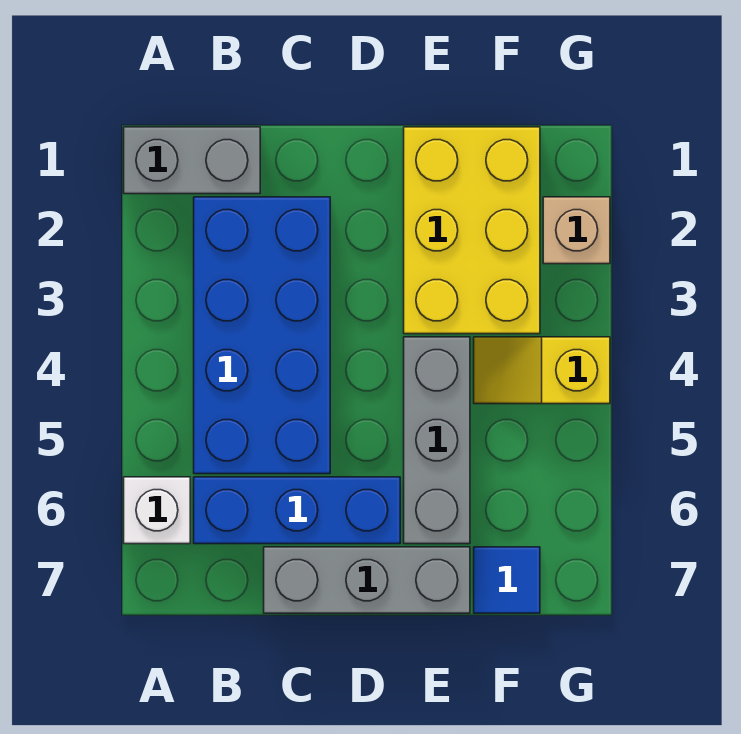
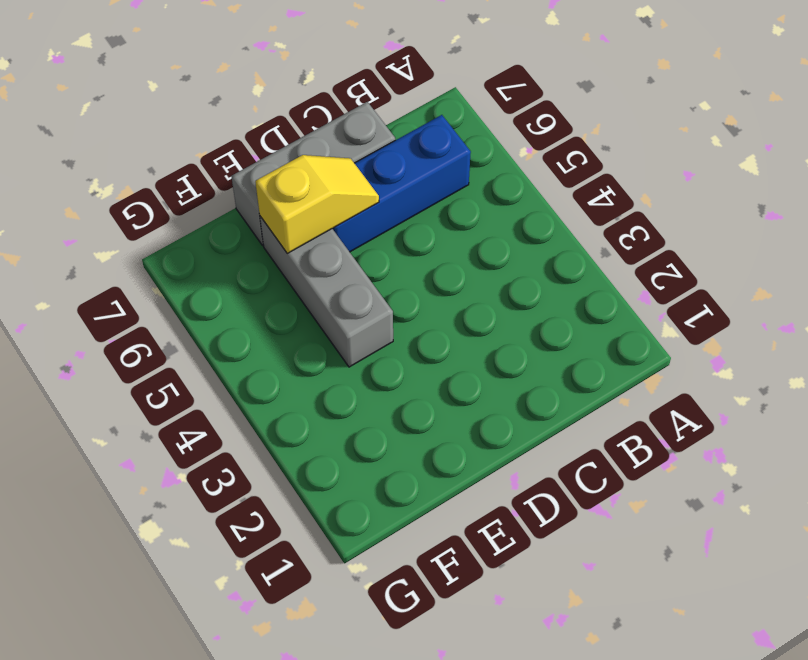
yellow 1x2 slope [255,155,379,253] -> yellow 1x2 slope moved to [474,337,610,404]
none -> grey 1x2 brick [124,127,260,194]
none -> white 1x1 brick [124,477,190,544]

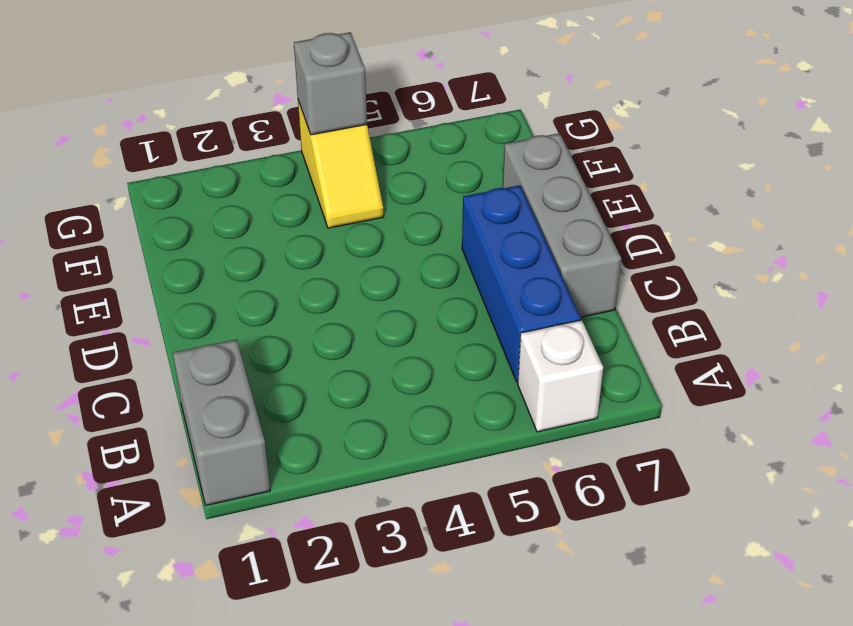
grey 1x1 brick [294,32,367,135] -> none
none -> blue 2x4 brick [194,197,330,474]
none -> yellow 2x3 brick [404,127,540,334]

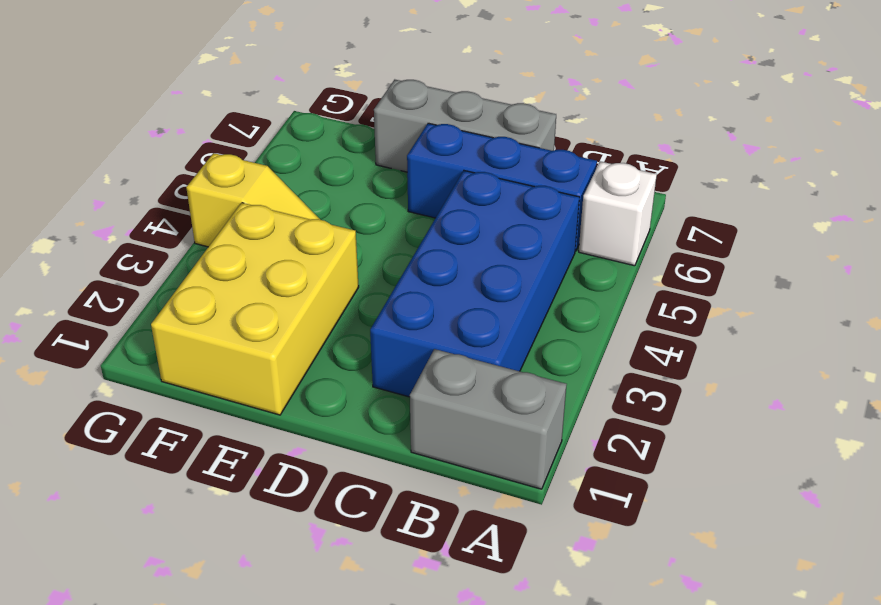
none -> grey 1x3 brick [404,337,470,544]
none -> blue 1x1 tile [474,547,540,613]

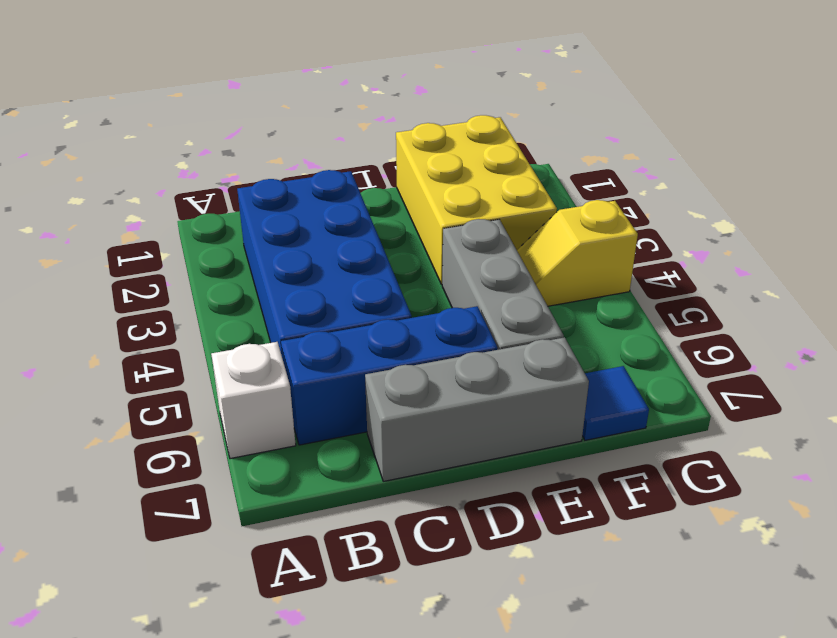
none -> grey 1x2 brick [124,127,260,194]
none -> tan 1x1 brick [543,197,610,264]

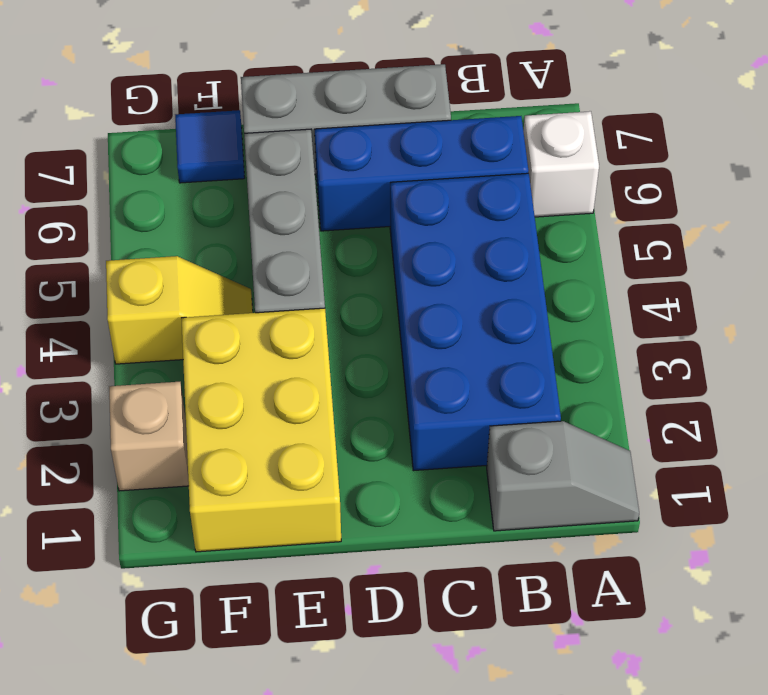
grey 1x2 slope [487,421,639,531] -> grey 1x2 brick [124,127,260,194]

